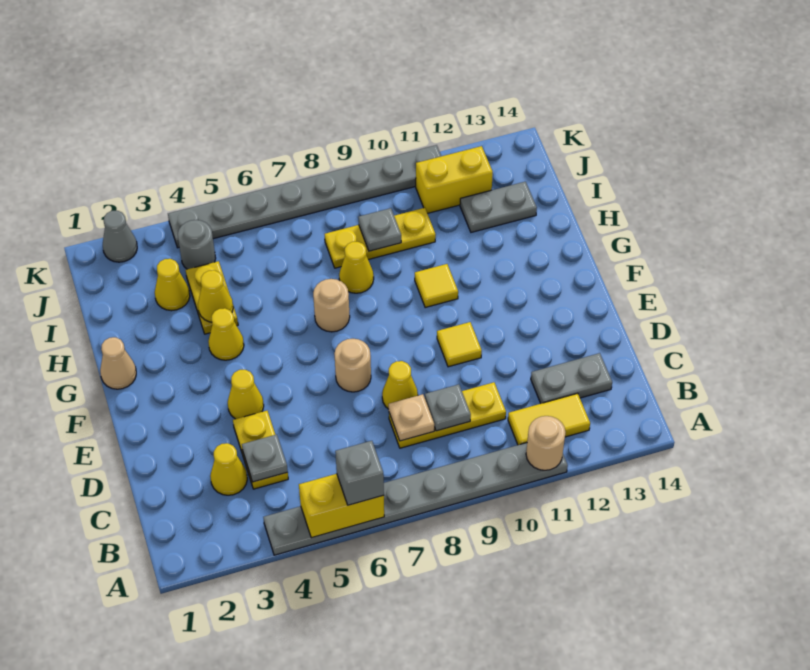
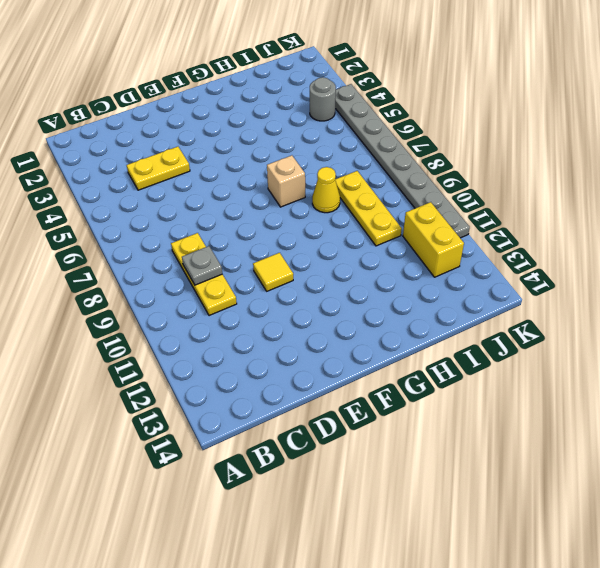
tan 1x1 brick [267,155,305,207] -> tan 1x1 round brick [313,279,350,332]
none -> grey 1x8 plate [263,443,568,555]
none -> yellow 1x2 tile [508,393,590,445]
none -> yellow 1x1 cone [210,443,247,495]
none -> grey 1x2 plate [531,353,612,403]

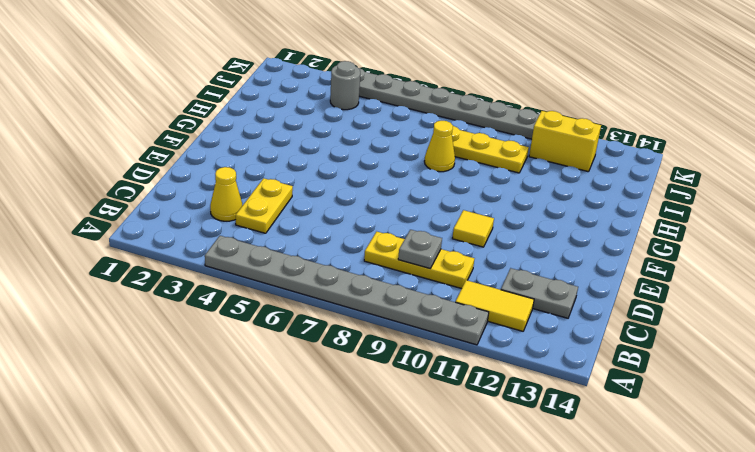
none -> yellow 1x1 cone [382,361,418,409]
none -> yellow 1x1 cone [228,370,264,419]
none -> tan 1x1 round brick [334,339,371,392]
none -> tan 1x1 cone [100,337,136,389]

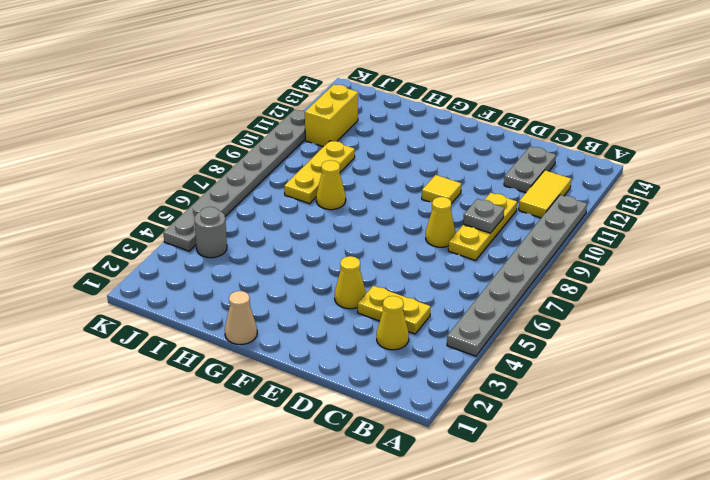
none -> tan 1x1 round brick [334,339,371,392]
none -> yellow 1x1 cone [208,308,244,360]
none -> tan 1x1 round brick [313,279,350,332]
none -> yellow 1x1 tile [415,264,458,308]

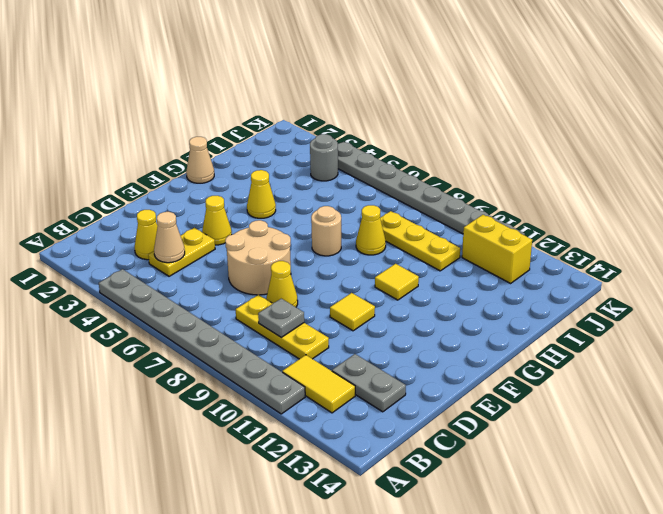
tan 1x1 cone [154,212,185,263] -> grey 1x1 plate [242,435,288,482]
tan 2x2 round brick [225,220,291,295] -> tan 1x1 round brick [334,339,371,392]
none -> yellow 1x2 plate [186,261,238,334]
none -> yellow 1x1 cone [155,259,190,311]
none -> grey 1x2 plate [460,182,537,232]
none -> grey 1x1 cone [103,211,137,262]

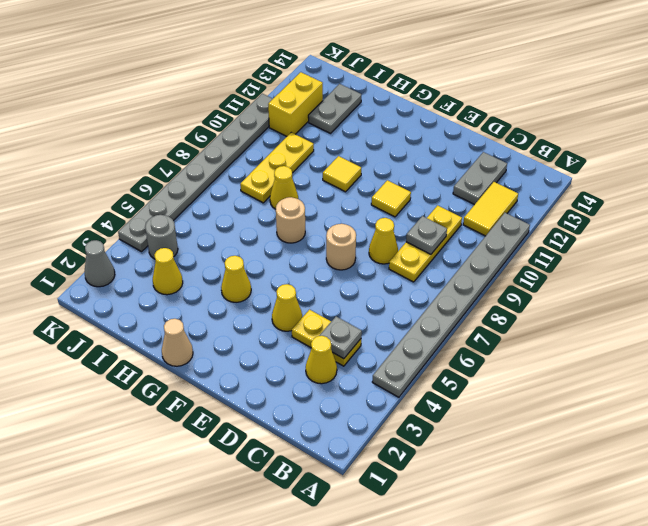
none -> yellow 1x2 plate [186,261,238,334]
none -> yellow 1x2 brick [299,474,384,538]
none -> tan 1x1 round brick [526,416,566,470]
none -> tan 1x1 plate [389,394,434,441]

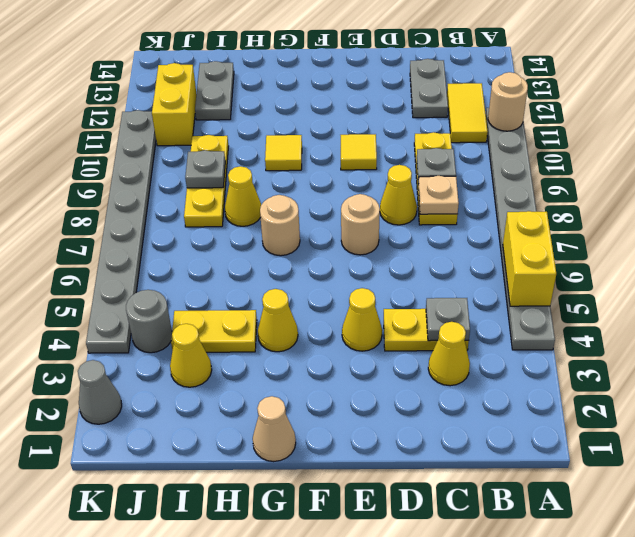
none -> yellow 1x1 cone [198,270,233,322]
none -> grey 1x1 brick [335,441,384,505]

